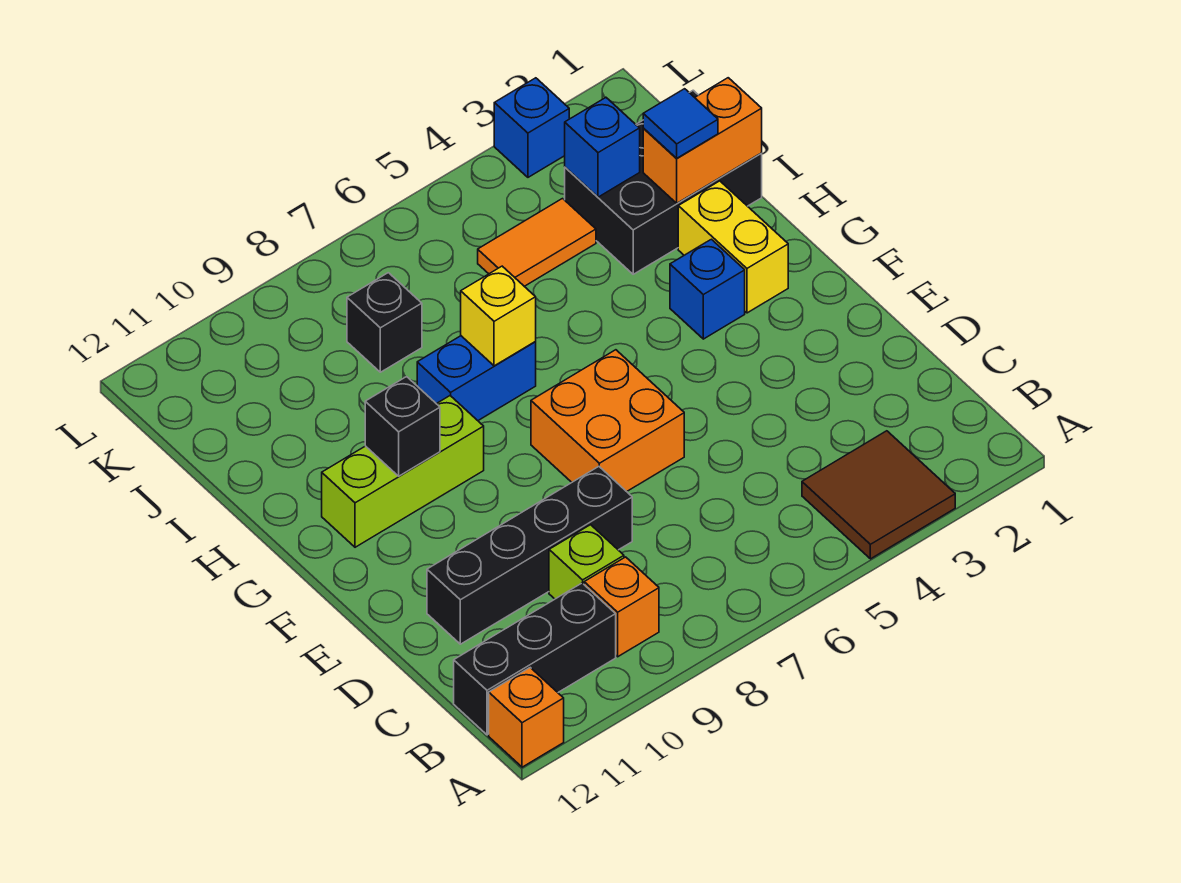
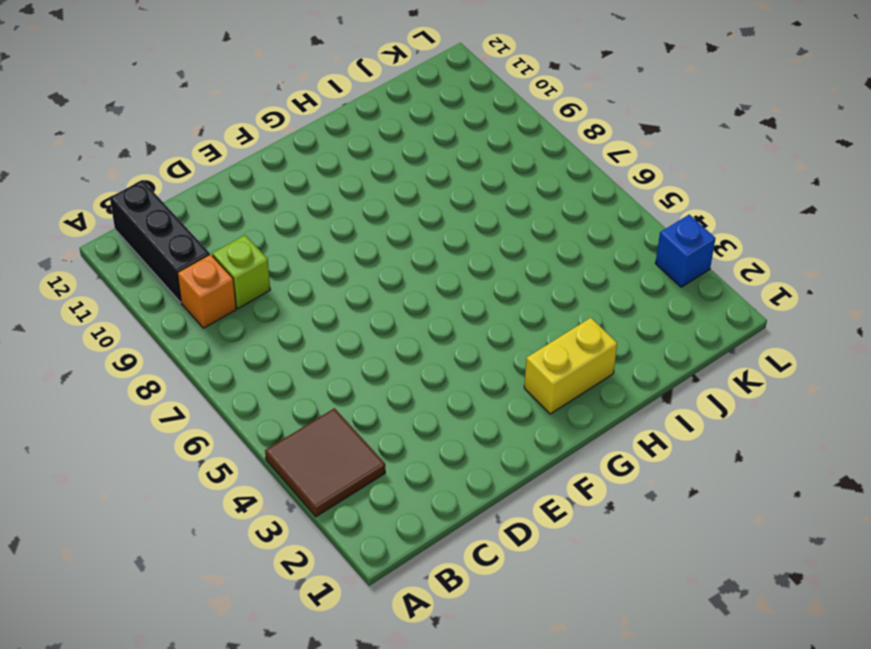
none -> orange 1x1 brick [489,668,564,767]
none -> black 1x4 brick [427,467,632,644]
none -> orange 2x2 brick [531,350,684,492]

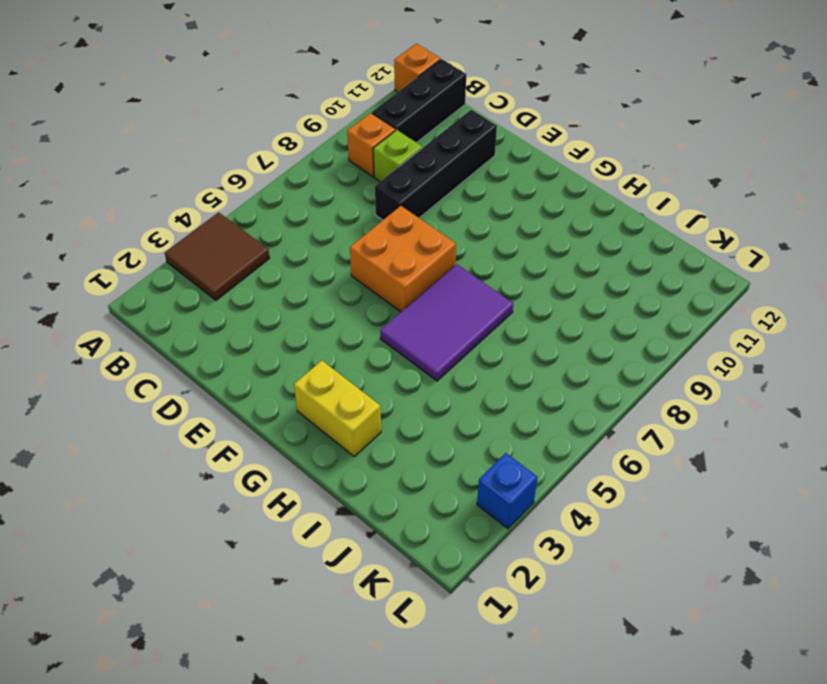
purple 2x3 tile [380,264,513,381] -> blue 1x2 brick [417,336,536,421]
none -> blue 1x1 brick [670,239,745,339]
none -> lime 1x3 brick [322,396,484,547]
none -> black 2x3 brick [565,90,762,274]

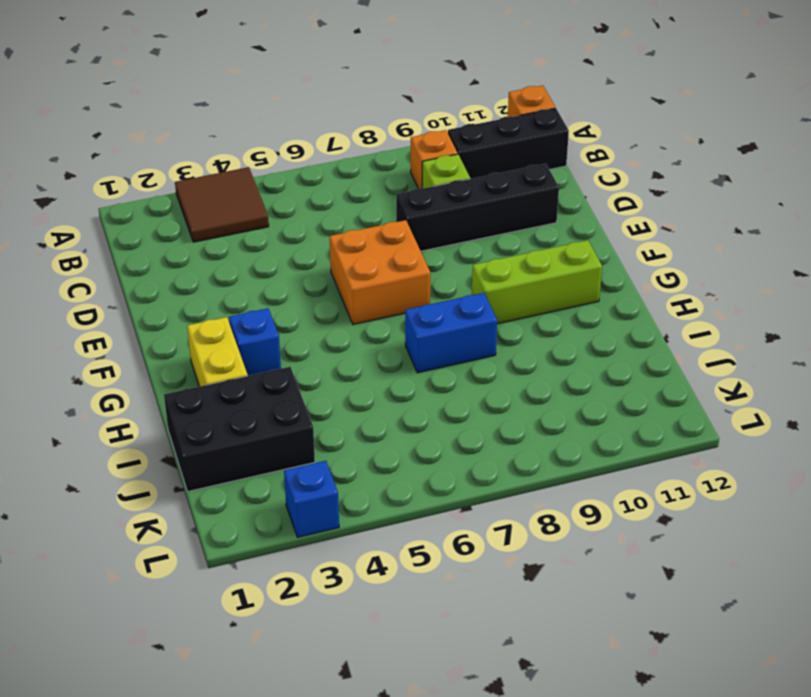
none -> orange 1x2 tile [478,199,596,286]
none -> black 1x1 brick [347,273,422,372]
none -> black 1x1 brick [365,377,440,476]

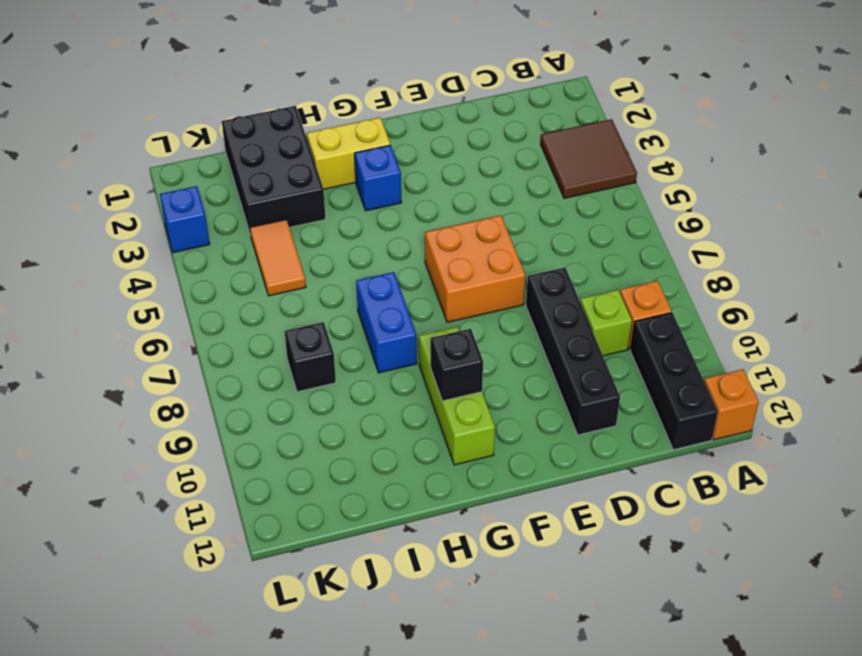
none -> yellow 1x1 brick [461,266,536,366]
none -> orange 1x2 brick [643,78,762,203]
none -> blue 1x1 brick [565,98,640,197]

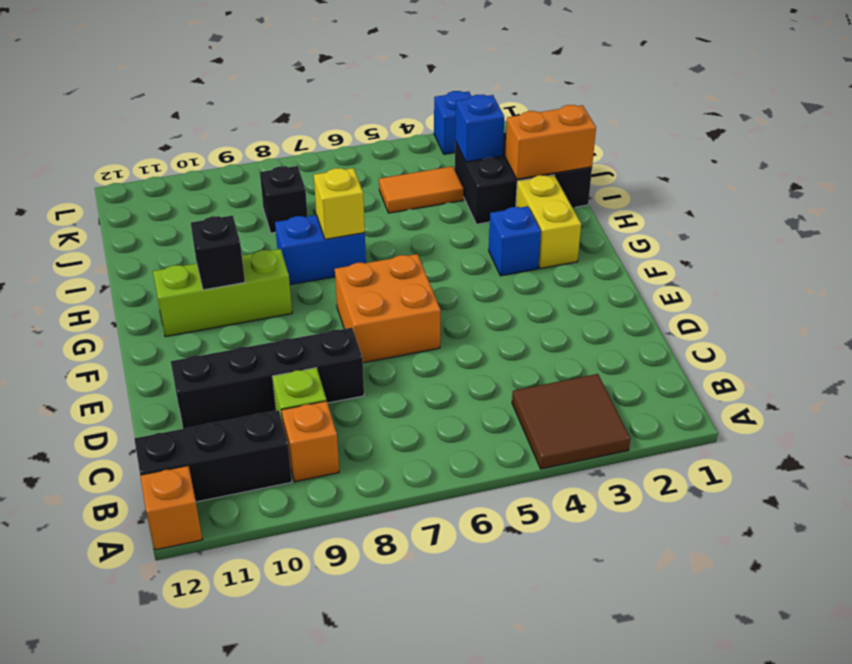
none -> blue 1x1 tile [643,89,718,158]

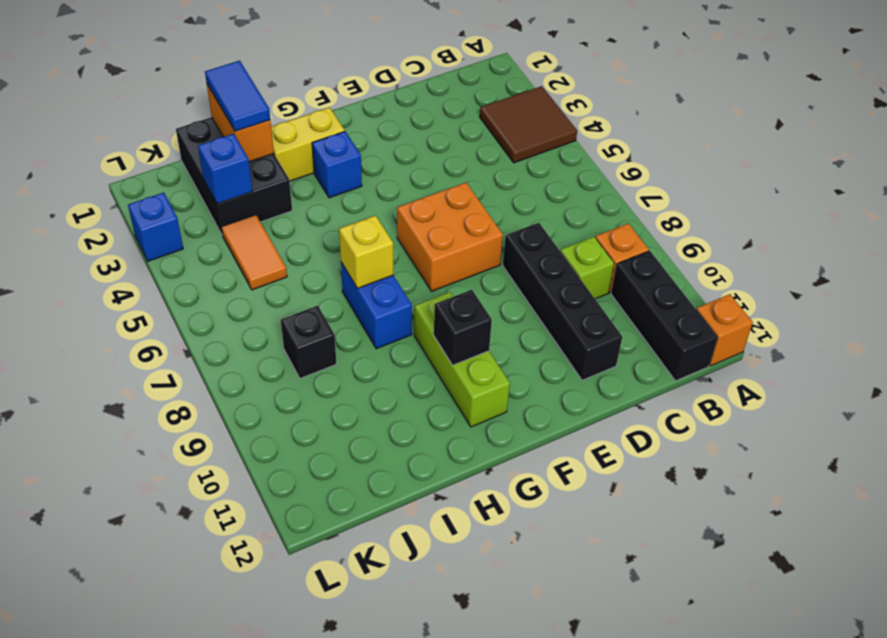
blue 1x2 tile [205,61,270,131] -> blue 1x1 tile [643,89,718,158]

